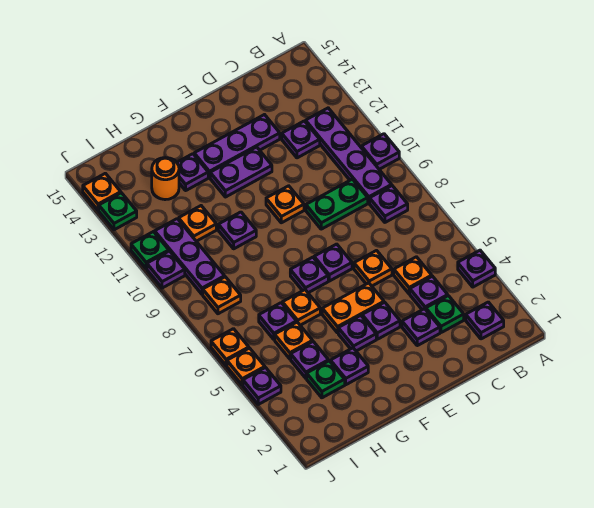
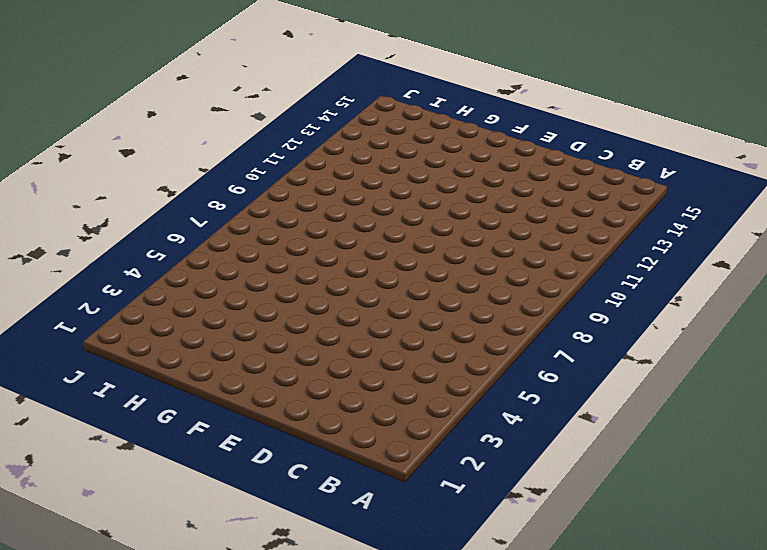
none -> purple 1x1 plate [458,250,495,287]
none -> purple 1x1 plate [361,134,399,169]
none -> purple 1x1 plate [466,302,504,339]
none -> purple 1x1 plate [370,186,408,222]

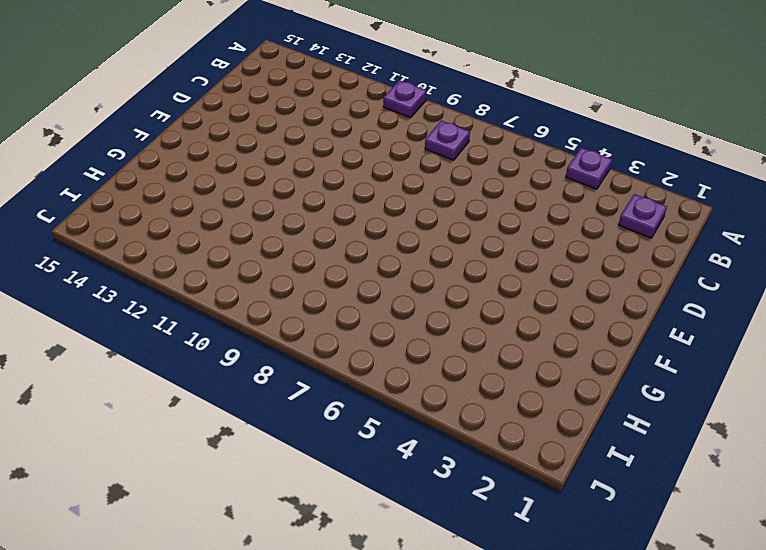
none -> purple 1x4 plate [306,108,392,203]
none -> green 1x1 plate [426,296,464,333]
none -> purple 1x1 plate [410,276,448,310]
none -> orange 1x1 plate [394,257,432,294]

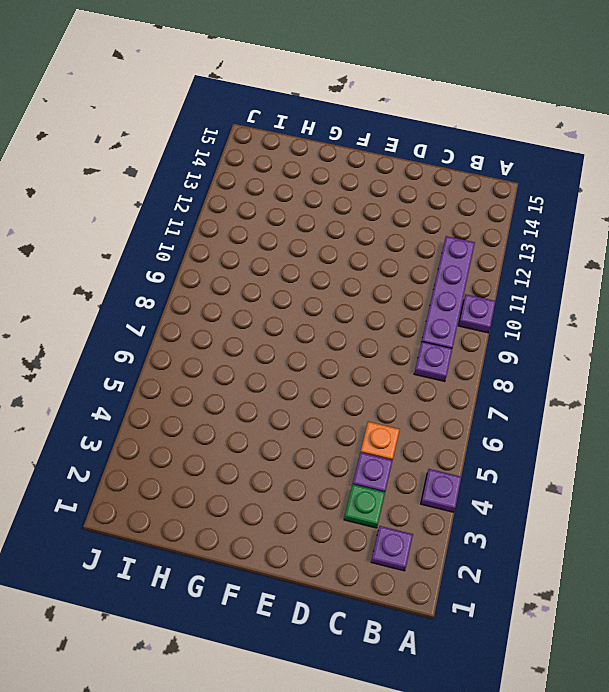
none -> green 1x2 plate [306,179,368,229]
none -> purple 1x1 plate [282,121,320,158]
none -> purple 1x1 plate [402,309,440,346]
none -> orange 1x1 plate [354,251,392,286]

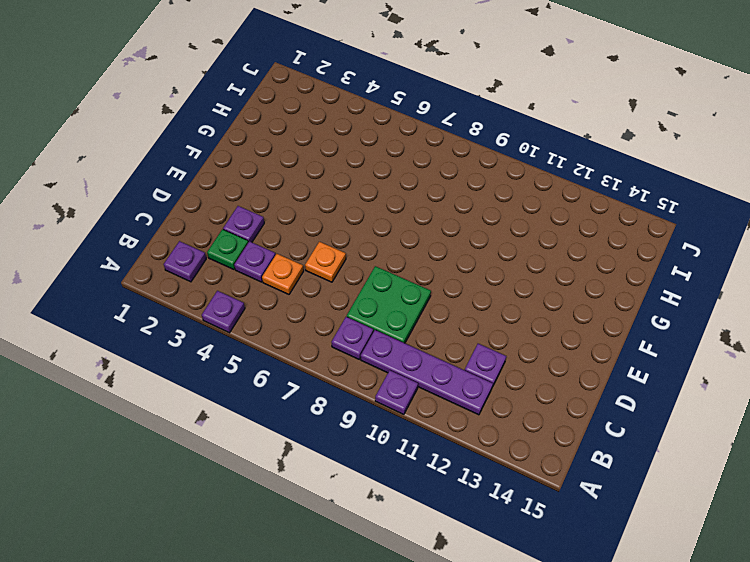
green 2x2 plate [347,266,431,343] -> green 1x2 plate [306,179,368,229]
none -> purple 1x3 plate [194,115,280,178]
none -> purple 1x1 plate [362,302,400,339]
none -> orange 1x2 plate [322,283,384,333]
none -> purple 1x1 plate [314,244,352,281]

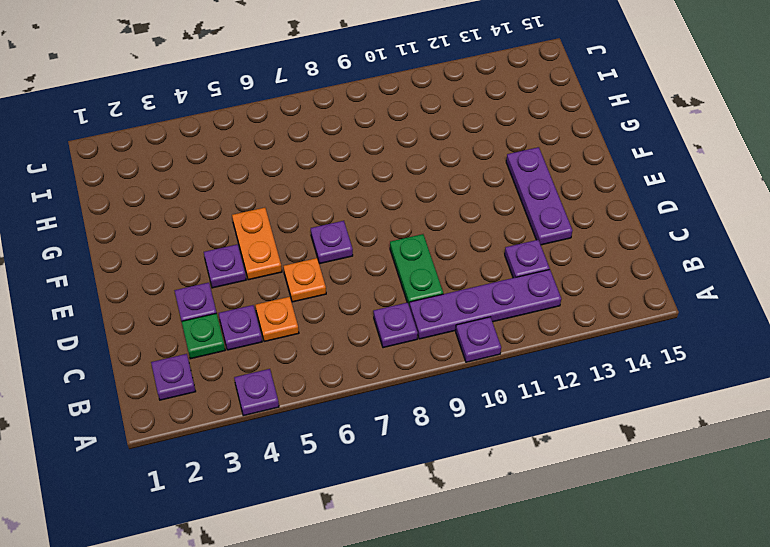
none -> orange 1x1 plate [266,186,304,223]
none -> purple 1x2 plate [210,147,272,197]
none -> purple 1x1 plate [338,315,376,351]
none -> purple 1x1 plate [290,257,328,293]

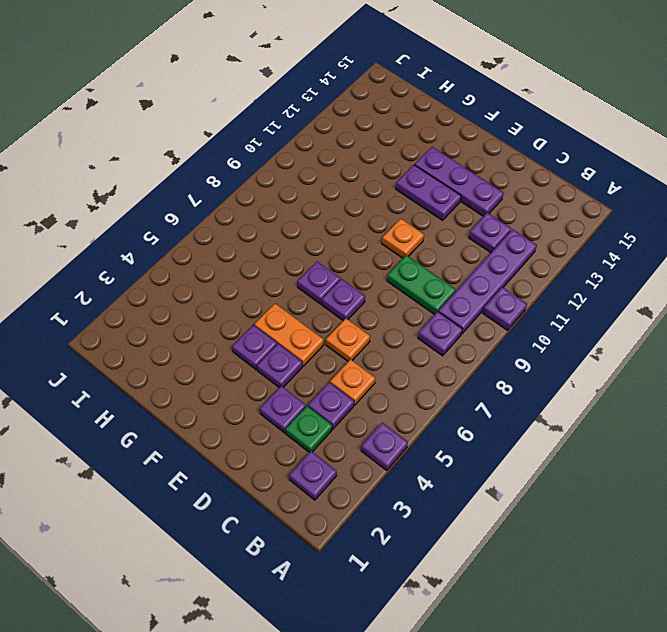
none -> purple 1x1 plate [330,348,368,385]
none -> orange 1x1 plate [282,290,320,325]
none -> purple 1x1 plate [218,212,256,249]
none -> purple 1x1 plate [177,154,208,190]

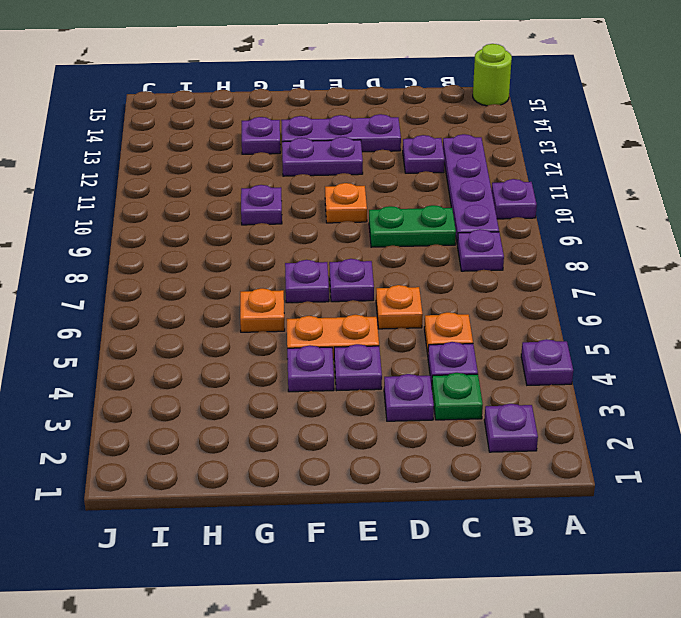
lime 1x1 round brick [473,44,512,106] -> none
none -> purple 1x1 plate [330,348,368,385]
none -> green 1x1 plate [307,361,345,398]
none -> purple 1x1 plate [291,342,329,378]
none -> orange 1x1 plate [275,322,313,359]

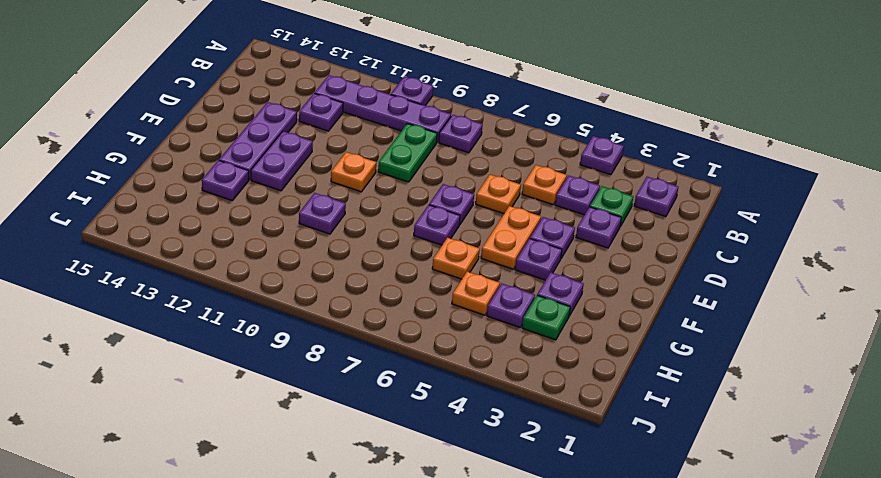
none -> purple 1x1 plate [259,303,297,339]
none -> orange 1x1 plate [179,206,216,241]
none -> orange 1x1 round brick [152,158,179,200]
none -> orange 1x1 plate [203,277,241,314]

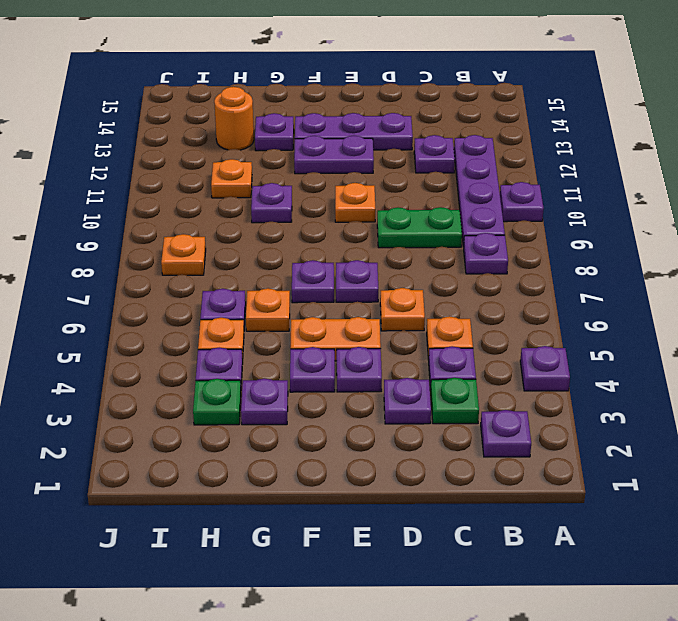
none -> purple 1x3 plate [155,219,225,294]
none -> purple 1x1 plate [243,368,281,404]
none -> orange 1x1 plate [227,348,265,385]
none -> orange 1x1 plate [211,329,249,366]

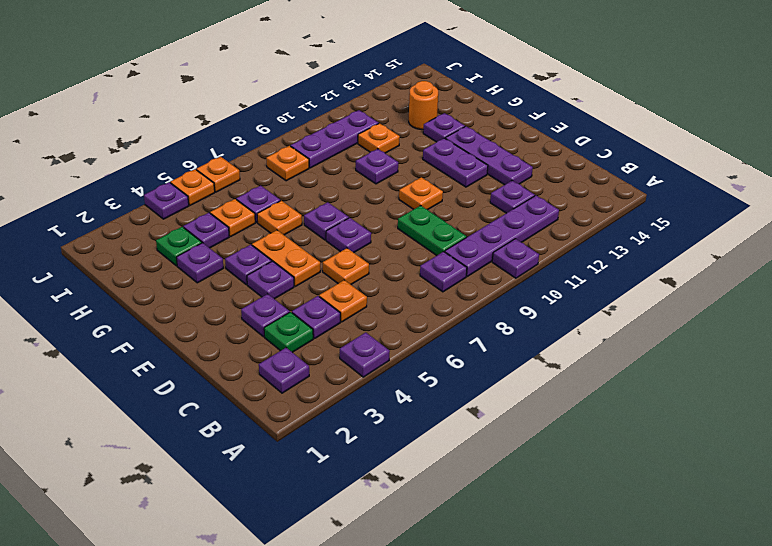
none -> purple 1x1 plate [147,251,185,288]
none -> green 1x1 plate [131,232,169,269]
none -> green 1x1 plate [99,193,137,230]
none -> orange 1x1 plate [83,173,121,210]

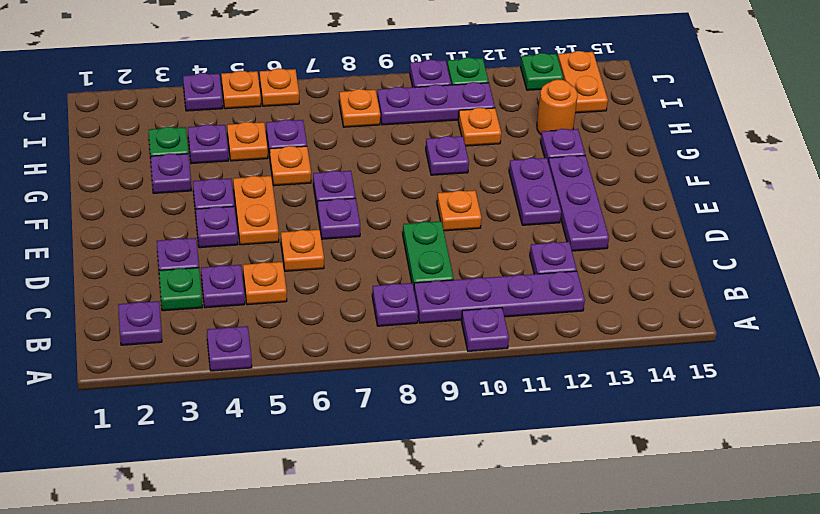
orange 1x2 plate [558,51,608,113] -> orange 1x1 plate [83,173,121,210]

